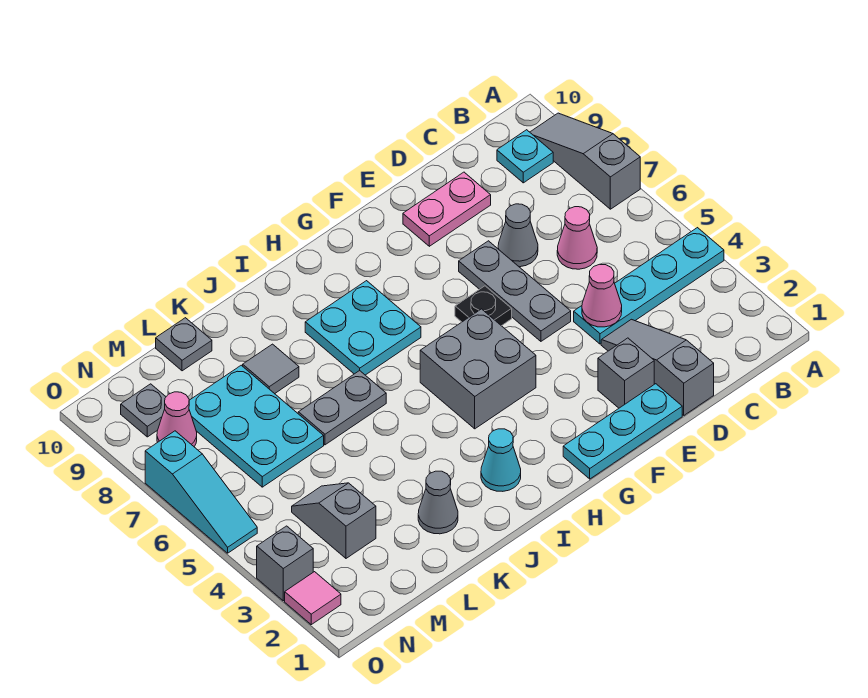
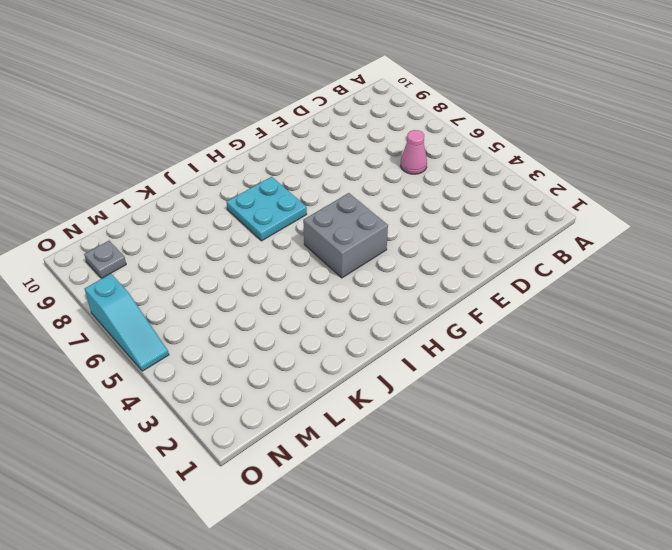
none -> cyan 1x4 plate [574,228,724,344]
none -> grey 1x3 slope [530,113,640,209]
none -> cyan 1x1 plate [497,130,553,183]

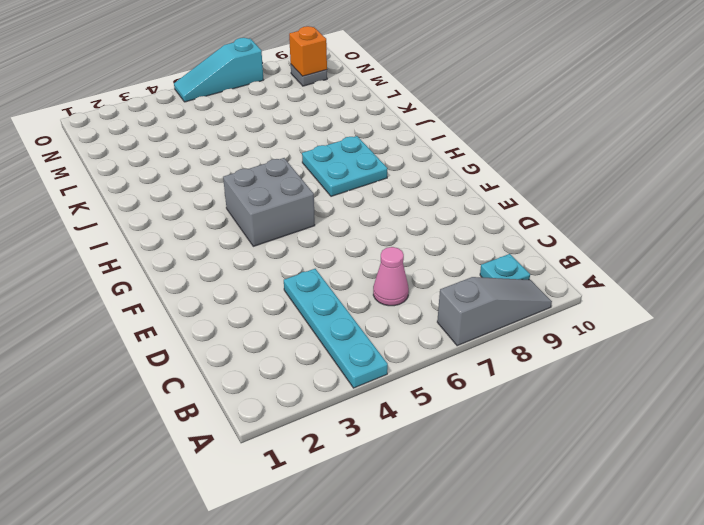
orange 1x1 brick [289,26,327,76] -> none
none -> grey 1x3 slope [601,319,714,415]
none -> grey 1x1 cone [498,204,538,267]
none -> pink 1x2 plate [403,172,491,246]

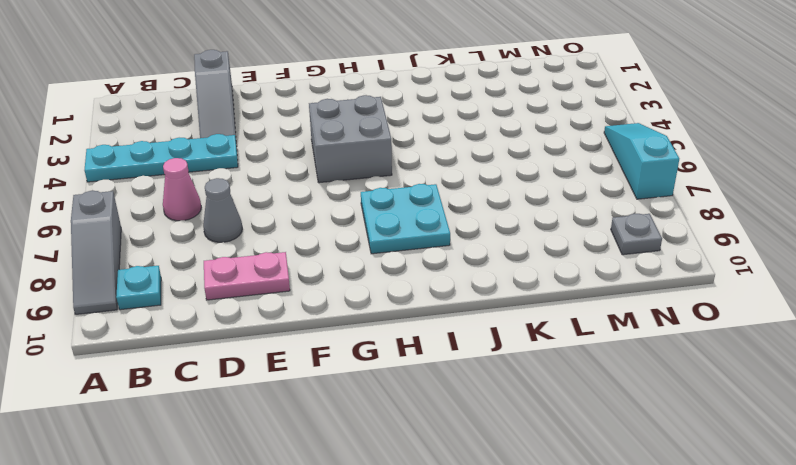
none -> cyan 1x3 plate [563,384,682,479]
none -> grey 1x1 brick [598,338,654,408]
none -> grey 1x3 plate [459,241,571,341]

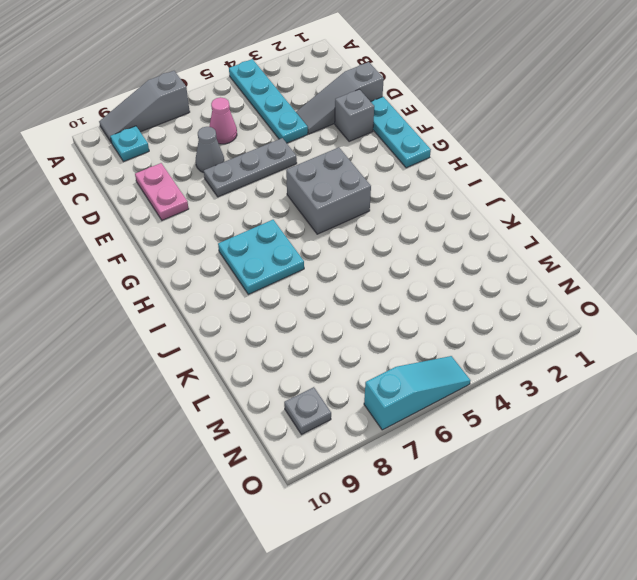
none -> black 1x1 plate [455,286,512,326]
none -> cyan 1x1 cone [481,429,521,491]
none -> grey 1x2 plate [298,371,386,445]

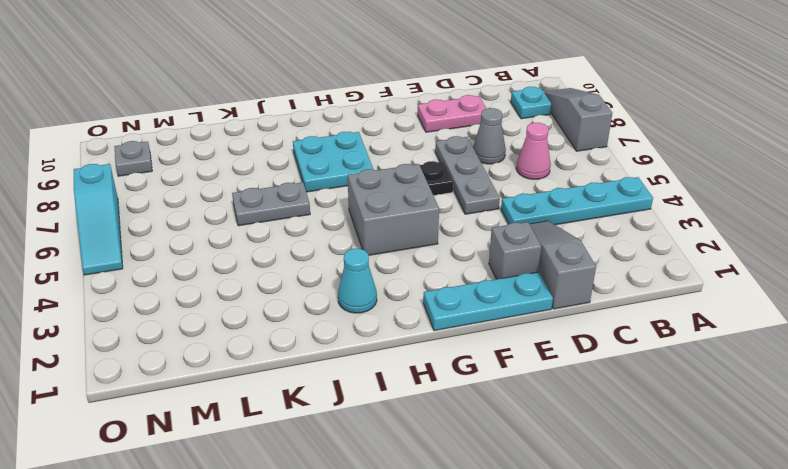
none -> grey 1x1 cone [418,471,458,534]
none -> grey 1x1 tile [243,344,299,394]
none -> cyan 2x3 plate [189,365,324,487]

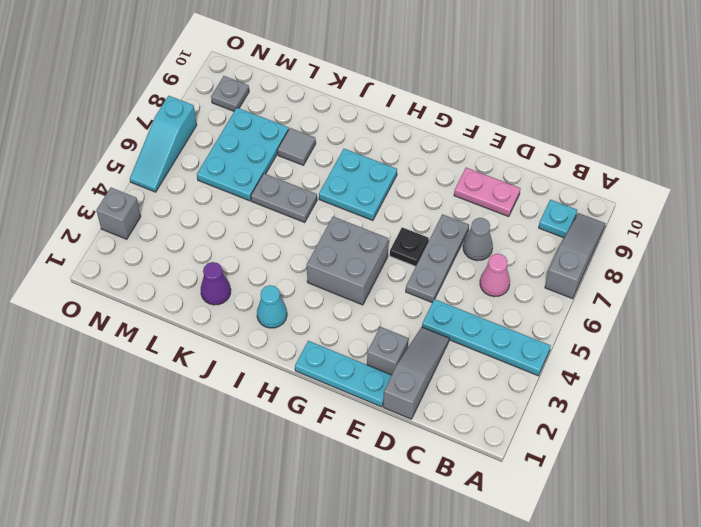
purple 1x1 cone [201,262,231,305] -> grey 1x1 cone [418,471,458,534]
none -> grey 1x1 plate [156,318,212,371]
none -> grey 1x2 slope [292,483,376,558]
none -> pink 1x1 cone [157,392,197,447]

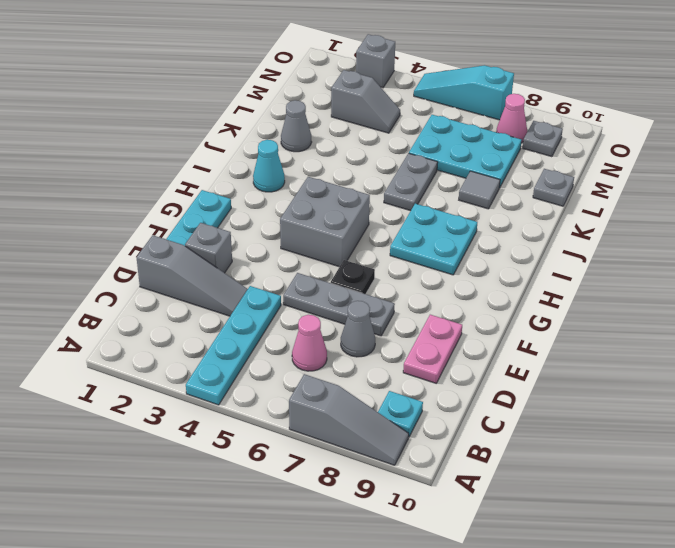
none -> pink 1x1 tile [285,572,341,625]
none -> pink 1x1 cone [582,264,622,327]

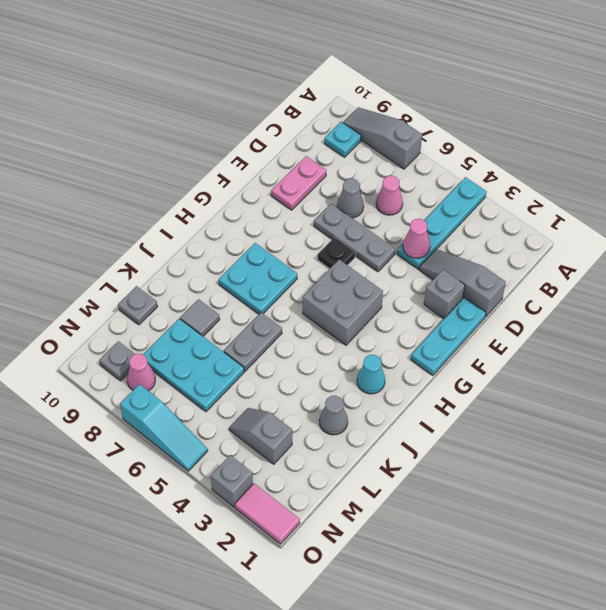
pink 1x2 tile [235,483,300,544] -> pink 1x1 tile [285,572,341,625]

